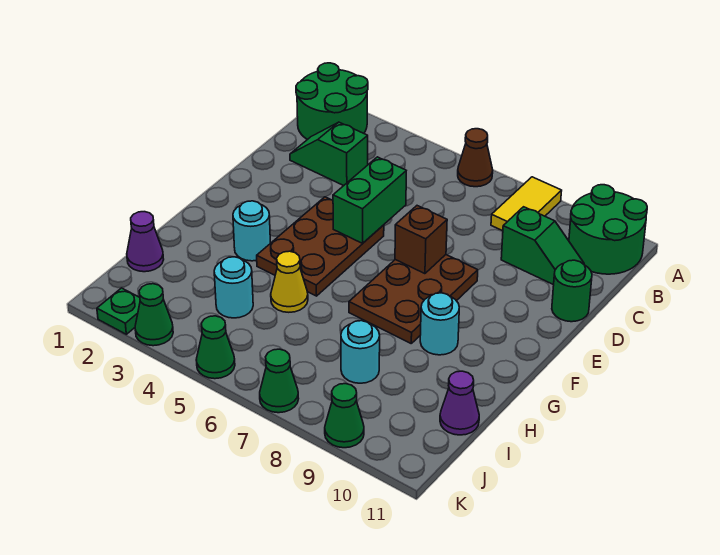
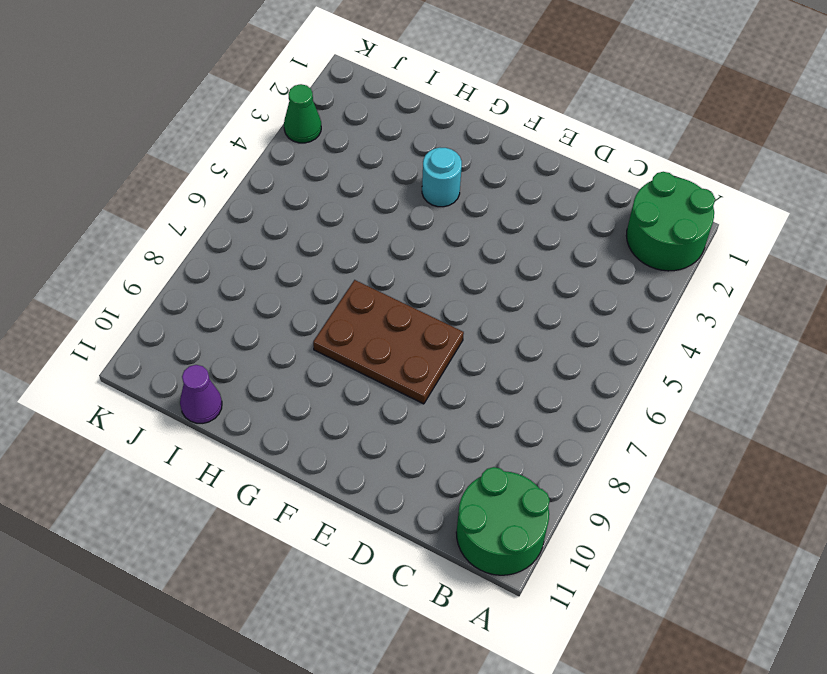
none -> brown 1x1 cone [458,129,493,187]
none -> yellow 1x2 tile [491,177,562,231]
none -> green 1x2 slope [290,122,368,186]

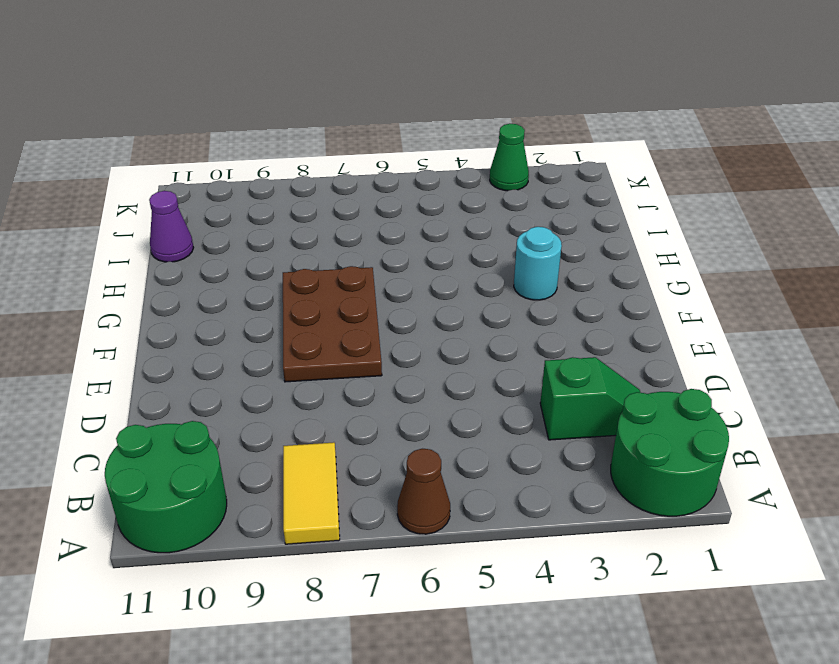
none -> green 1x2 slope [501,207,584,285]
none -> green 1x1 round brick [552,260,592,322]
none -> brown 2x3 plate [257,197,384,296]

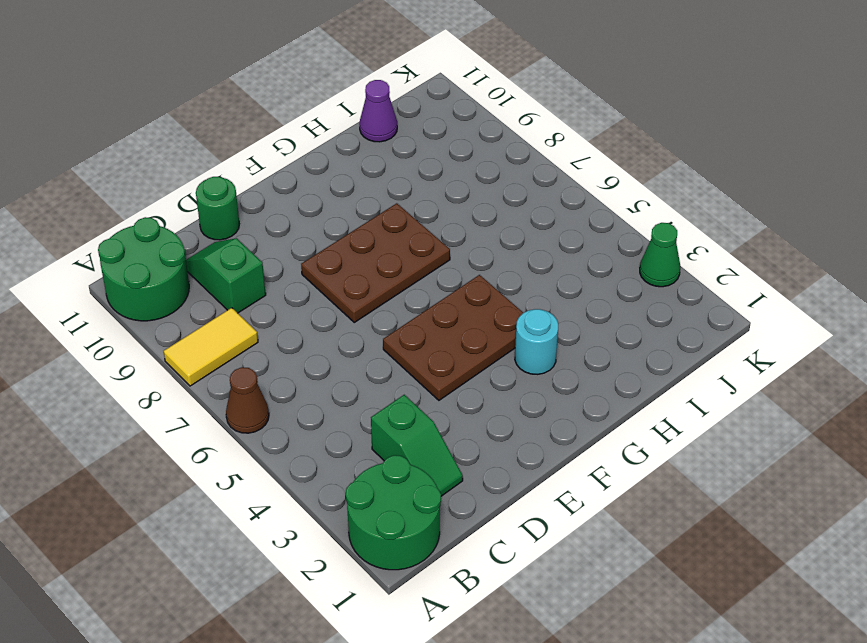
none -> cyan 1x1 round brick [420,293,459,355]
none -> yellow 1x1 cone [271,251,308,312]
none -> purple 1x1 cone [127,212,164,272]

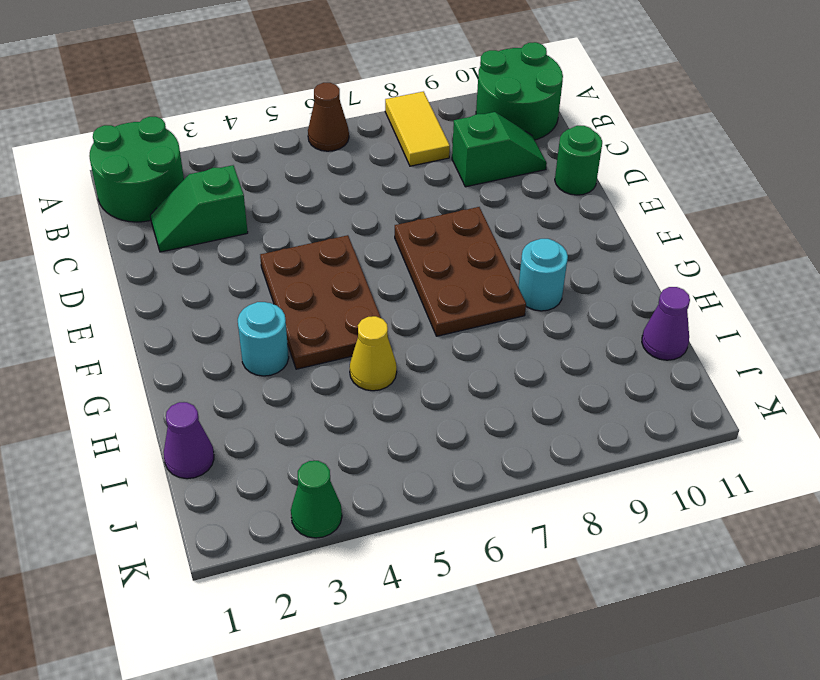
none -> cyan 1x1 round brick [214,257,253,318]
none -> cyan 1x1 round brick [341,321,380,383]
none -> green 1x1 plate [97,288,140,334]

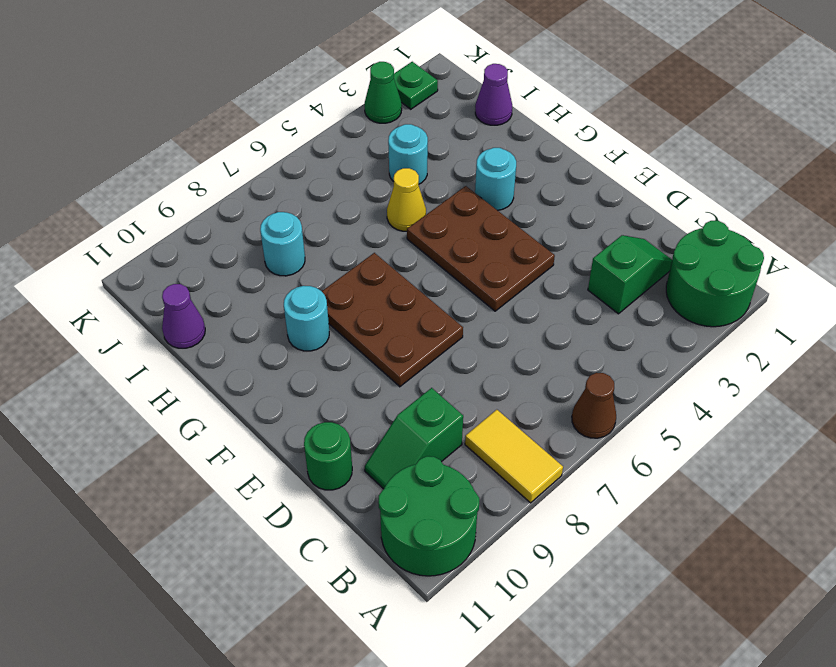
none -> green 1x1 cone [196,316,235,379]
none -> green 1x1 cone [260,349,299,413]
none -> green 1x1 cone [325,384,364,448]

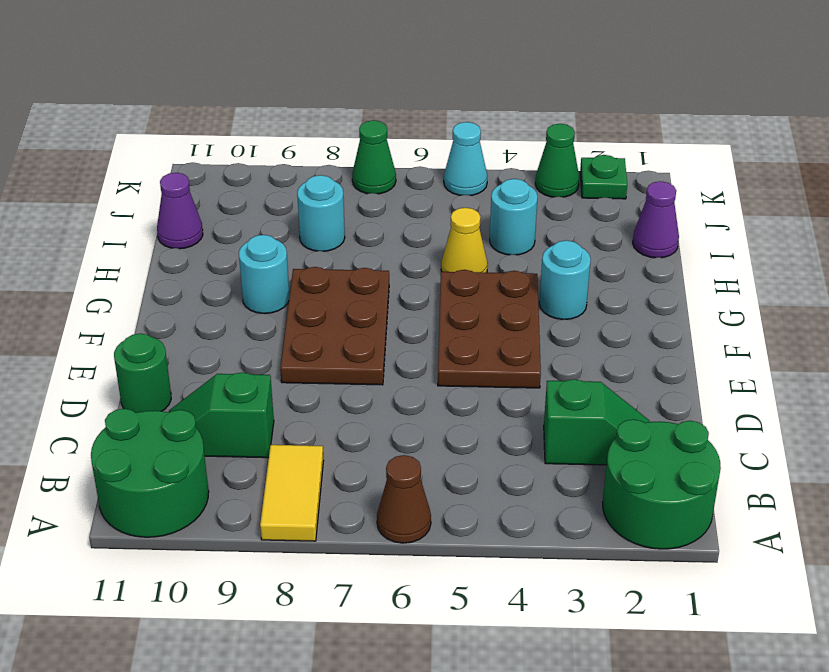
cyan 1x1 cone [444,122,487,196] -> green 1x1 cone [196,316,235,379]
none -> green 1x1 cone [325,384,364,448]
none -> green 1x2 brick [333,157,406,243]
none -> brown 1x1 brick [395,206,447,274]

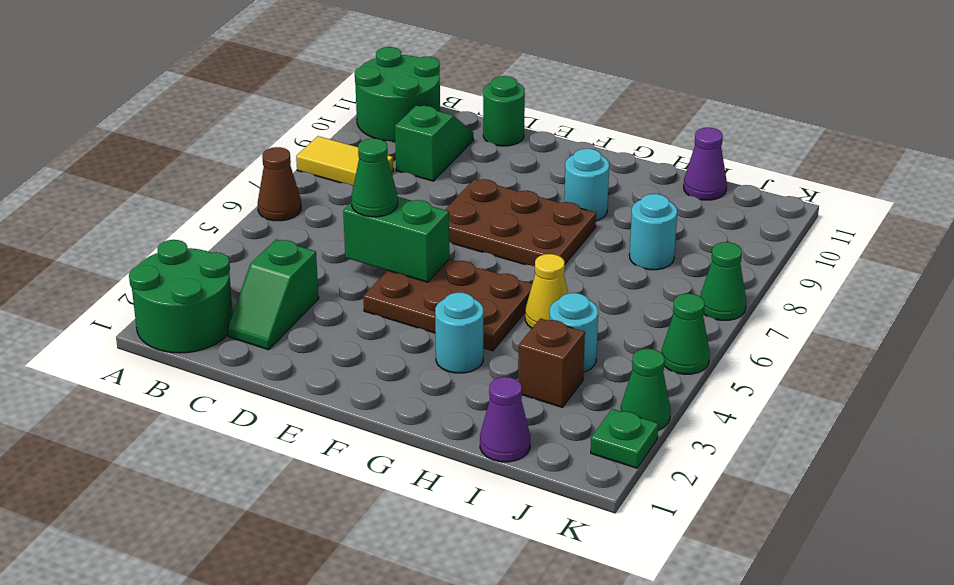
green 1x1 cone [351,138,398,217] -> green 1x1 cone moved to [325,384,364,448]
brown 1x1 brick [518,319,585,407] -> brown 1x1 brick moved to [395,206,447,274]

